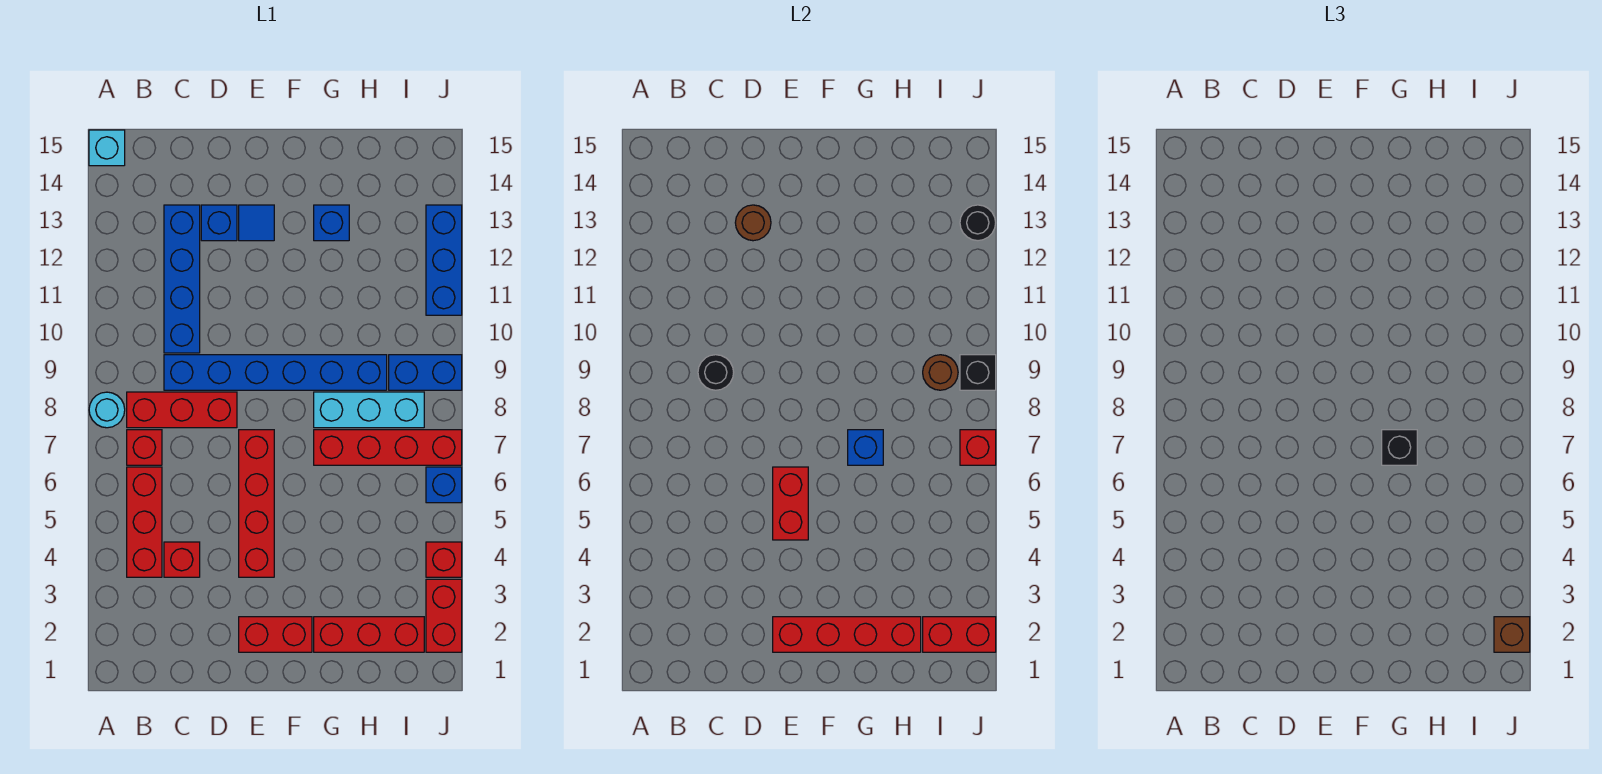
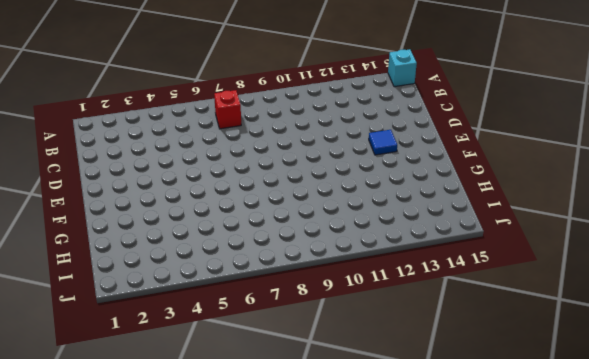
none -> cyan 1x1 round brick [89,392,125,428]
none -> red 1x3 brick [127,467,162,577]
none -> red 1x3 brick [127,392,237,428]
none -> red 1x1 brick [164,542,200,577]

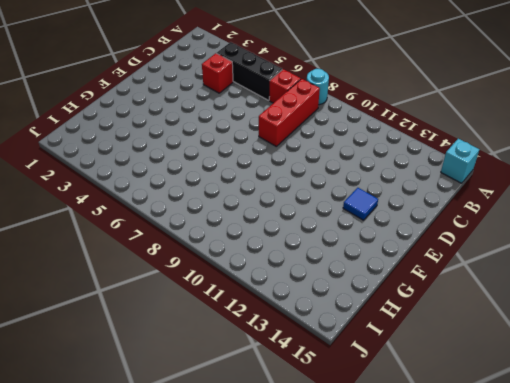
black 1x3 brick [217,42,282,100] -> red 1x3 brick [127,467,162,577]
none -> blue 1x6 brick [164,355,387,390]
none -> blue 1x4 brick [164,205,200,353]
none -> blue 1x1 brick [201,205,237,241]
none -> red 1x2 brick [239,617,312,652]

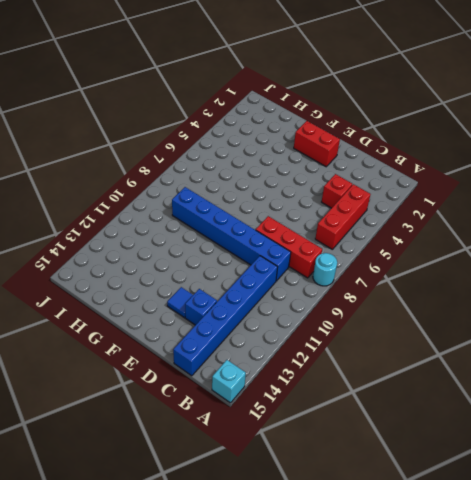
blue 1x6 brick [173,256,278,376] -> blue 1x4 brick [164,205,200,353]
none -> red 1x1 brick [127,430,162,465]
none -> red 1x4 brick [239,430,274,577]
none -> red 1x3 brick [314,617,424,652]
none -> red 1x4 brick [314,430,462,465]

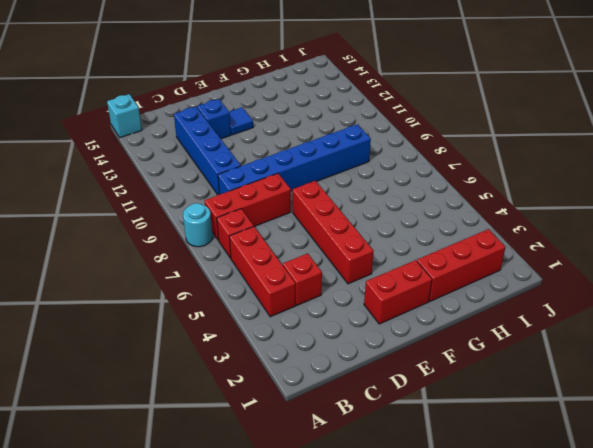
none -> red 1x4 brick [314,430,462,465]
none -> cyan 1x3 brick [314,392,424,428]
none -> blue 1x1 brick [314,205,349,241]
none -> blue 1x2 brick [389,355,462,390]

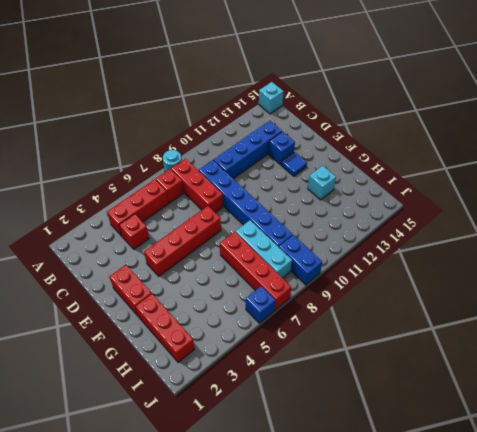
cyan 1x1 brick [308,166,336,200] -> blue 1x1 brick [314,205,349,241]
none -> red 1x2 brick [426,579,462,652]
none -> red 1x1 brick [426,542,462,577]
none -> blue 1x3 brick [426,205,462,315]
none -> black 1x1 round brick [698,355,734,390]

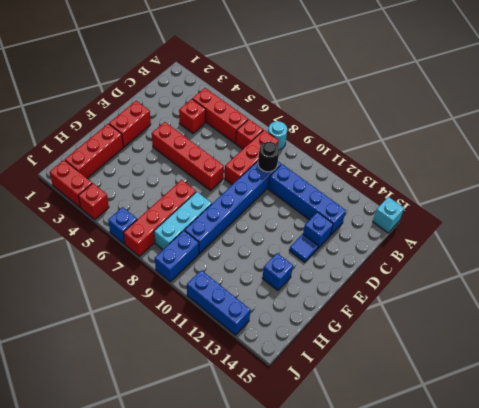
none -> brown 1x1 round brick [735,205,771,241]
none -> red 1x4 brick [773,617,921,652]
none -> red 1x2 brick [773,467,808,540]
none -> blue 1x1 brick [848,430,883,465]

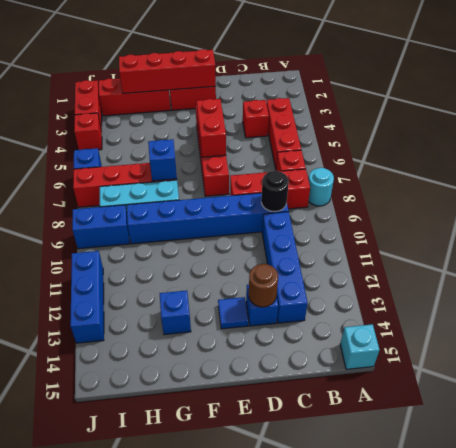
none -> red 1x2 brick [923,617,996,652]
none -> brown 1x1 round brick [923,355,958,390]
none -> red 1x1 brick [960,430,996,465]
none -> black 1x1 brick [960,355,996,390]

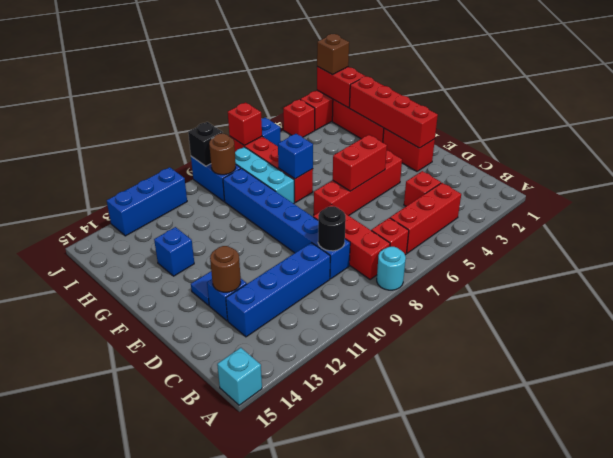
none -> black 1x1 round brick [960,205,996,241]
none -> black 1x1 brick [1382,430,1417,465]

